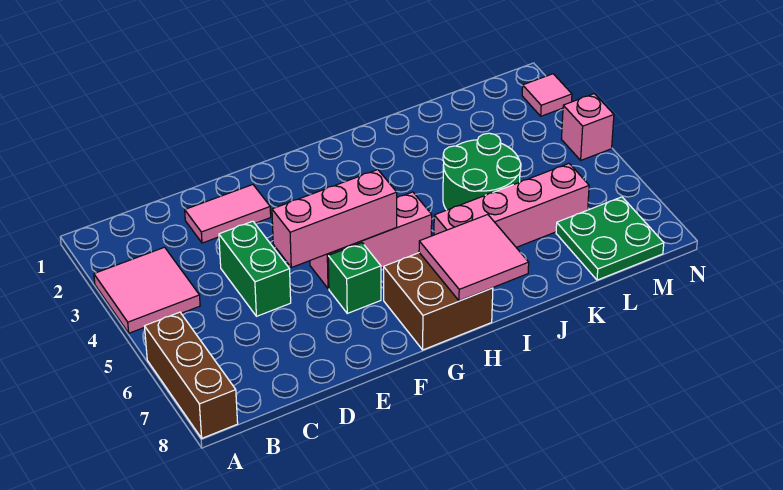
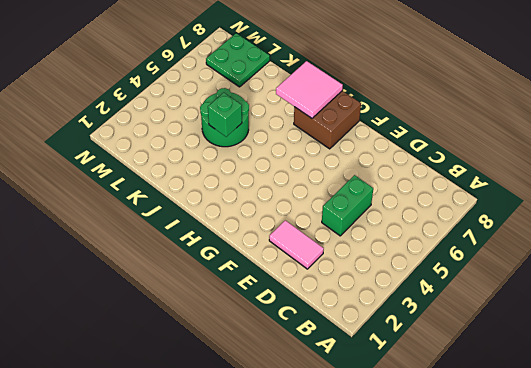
green 1x1 brick [208,93,242,137] -> green 1x1 brick moved to [328,243,381,313]
none -> pink 2x2 tile [94,247,200,333]
none -> brown 1x3 brick [145,312,238,438]
none -> pink 1x3 brick [310,192,432,289]

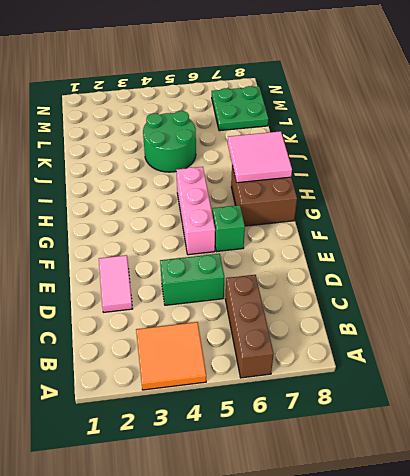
orange 2x2 tile [136,322,206,390] -> pink 2x2 tile [94,247,200,333]
brown 1x3 brick [225,275,274,378] -> brown 1x3 brick turned to [145,312,238,438]
none -> pink 1x4 brick [434,164,589,247]
none -> pink 1x1 tile [522,74,572,116]
none -> pink 1x1 brick [562,94,614,160]

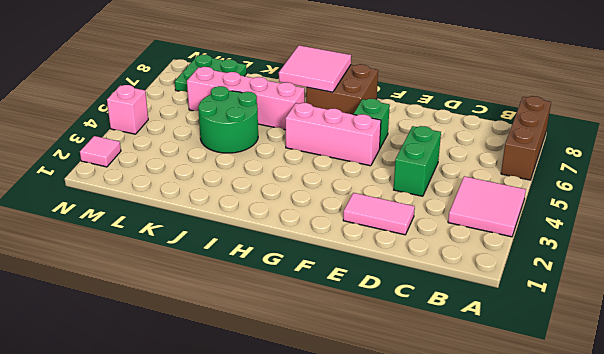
none -> pink 1x3 brick [272,170,397,268]

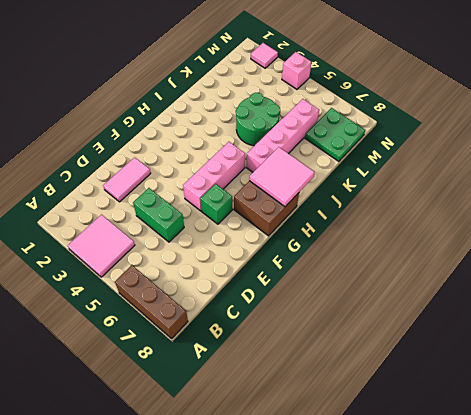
none -> pink 1x3 brick [272,170,397,268]

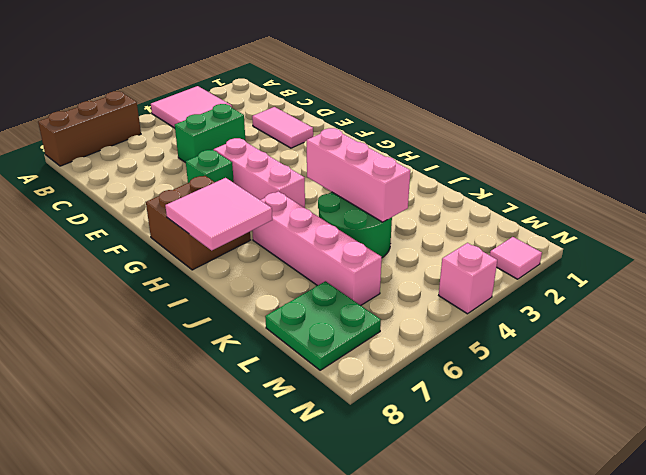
pink 1x3 brick [307,128,410,222] -> pink 1x3 brick moved to [272,170,397,268]

